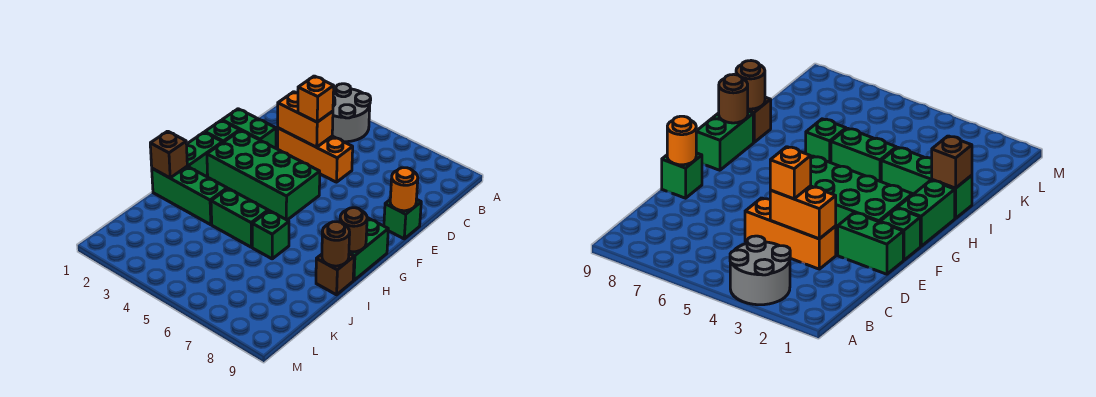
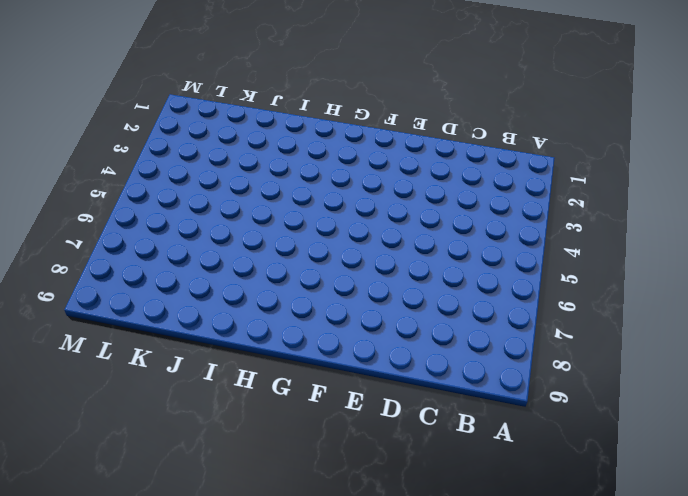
none -> grey 2x2 round brick [332,84,371,142]
none -> orange 1x3 brick [278,128,353,182]
none -> green 1x2 brick [222,109,276,148]

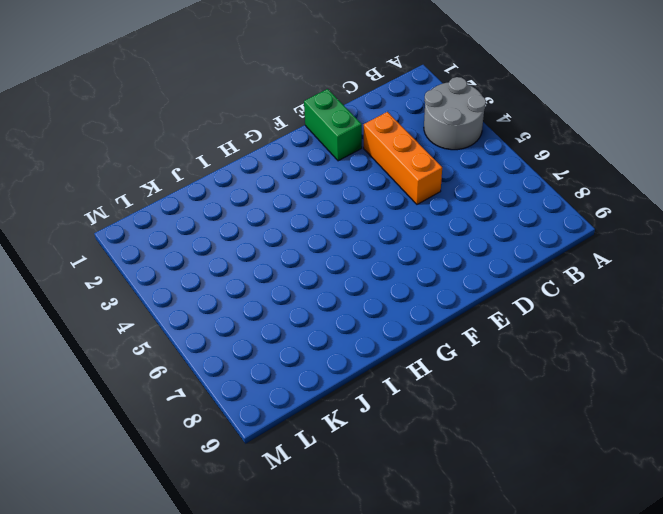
none -> green 1x1 brick [384,199,421,239]
none -> green 1x1 brick [205,120,240,142]
none -> green 2x4 brick [207,130,320,220]

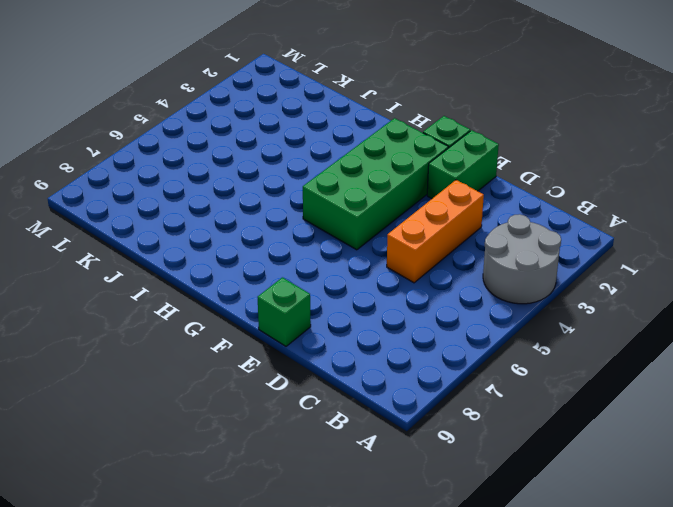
none -> green 1x2 brick [187,132,223,177]
none -> green 1x2 brick [349,218,388,280]
none -> green 1x3 brick [152,166,227,225]

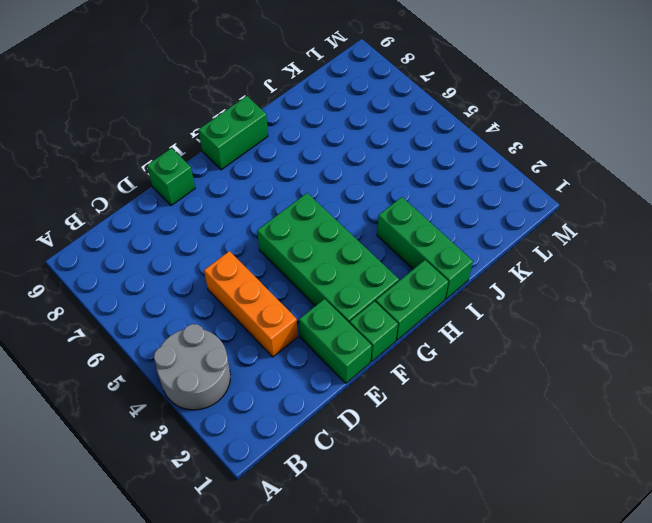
none -> green 1x2 brick [211,189,268,247]
none -> green 1x1 brick [252,211,289,259]
none -> brown 1x1 brick [316,254,354,295]

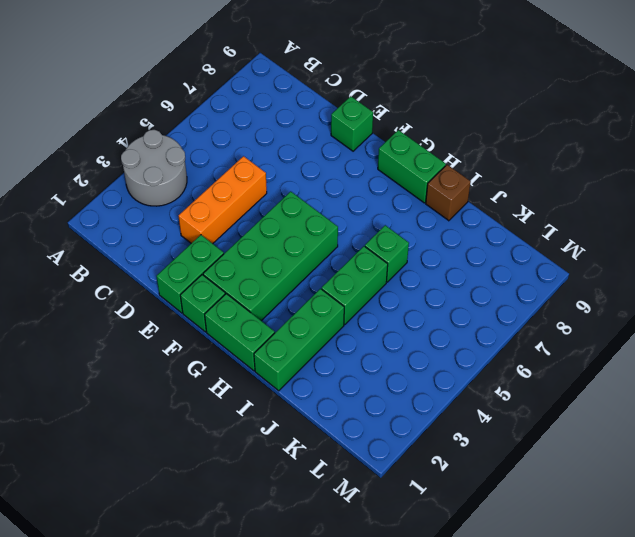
none -> orange 1x2 brick [278,92,333,147]
none -> orange 1x1 round brick [390,168,418,211]
none -> brown 1x1 round brick [340,208,367,252]

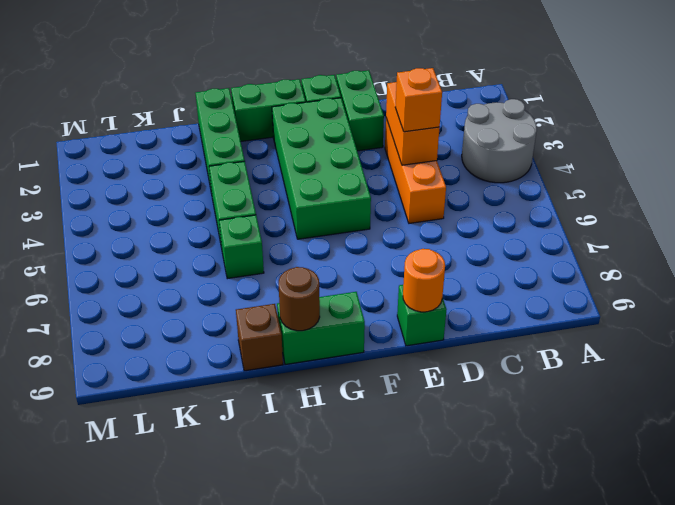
none -> brown 1x1 brick [150,131,187,178]
none -> brown 1x1 round brick [322,222,350,266]

